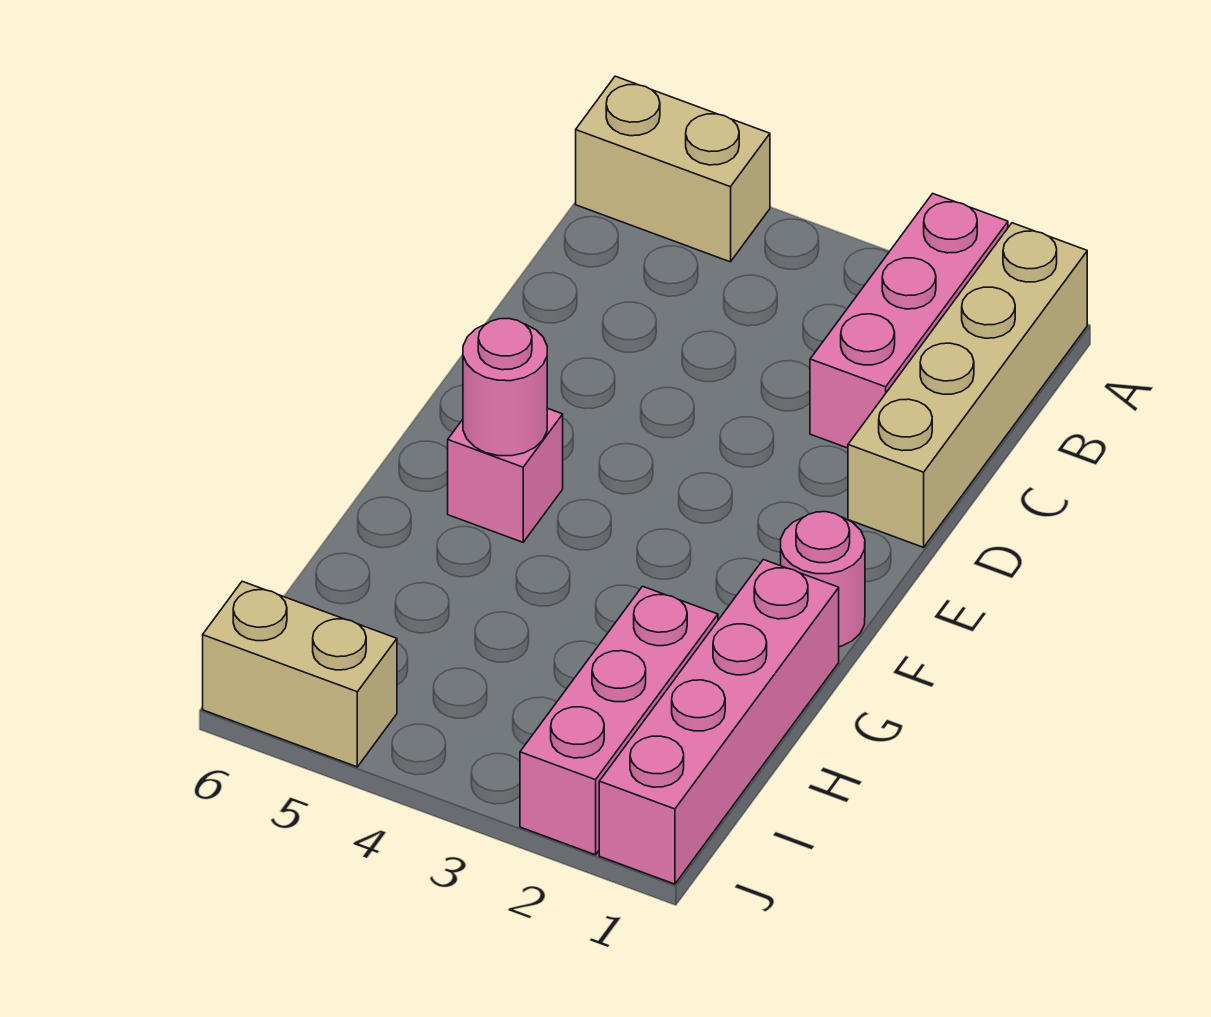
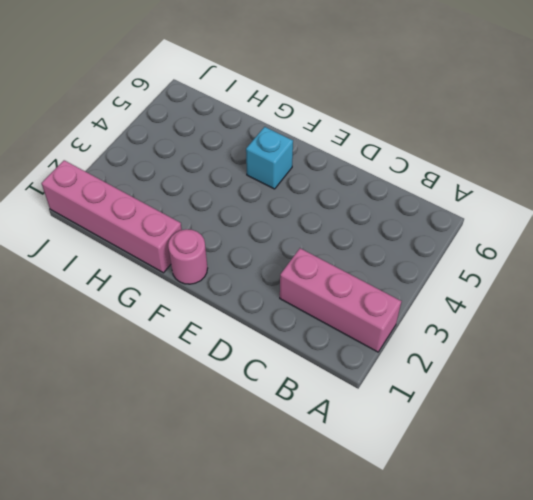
cyan 1x1 brick [246,127,293,189] -> pink 1x1 brick [448,408,563,542]
none -> tan 1x4 brick [848,223,1087,547]
none -> tan 1x2 brick [576,76,770,262]

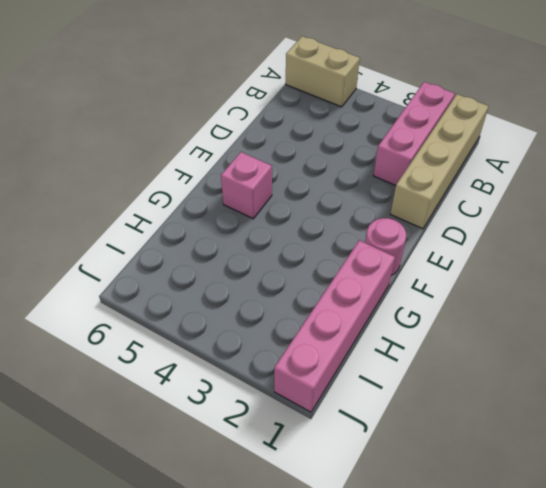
none -> pink 1x3 brick [520,586,718,855]
none -> tan 1x2 brick [203,581,397,767]

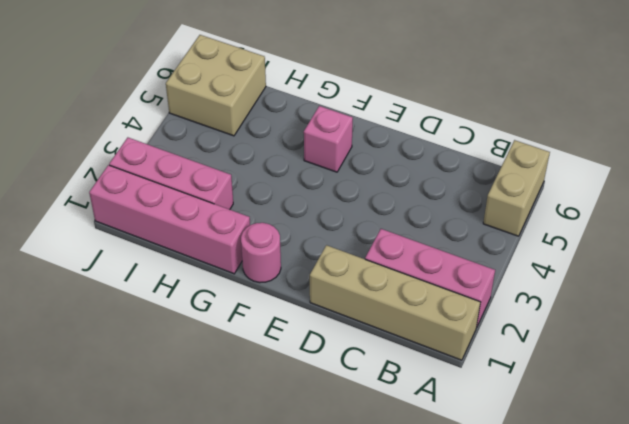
tan 2x2 brick [166,35,266,136] -> tan 1x2 brick [203,581,397,767]
none -> pink 1x1 round brick [463,318,547,456]

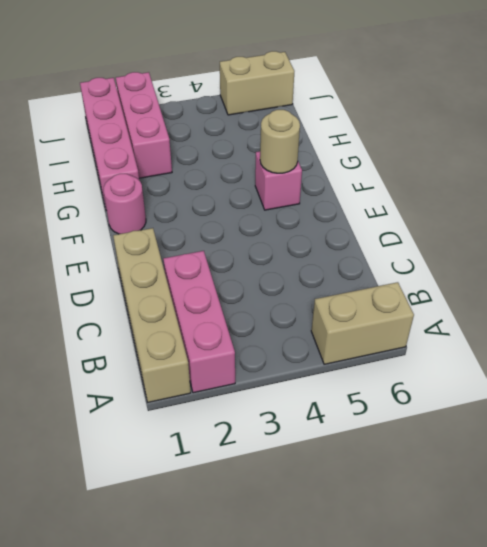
tan 1x1 round brick [260,110,300,173] -> pink 1x1 round brick [463,318,547,456]

